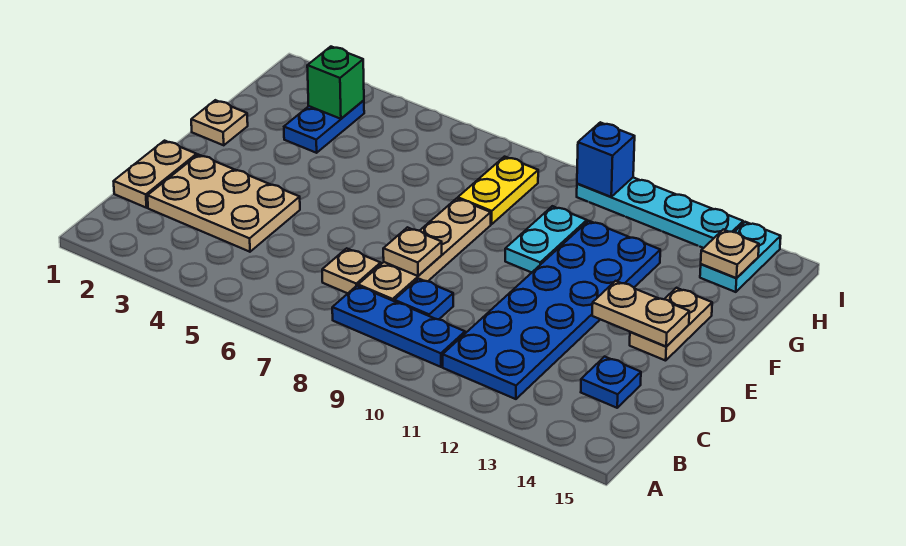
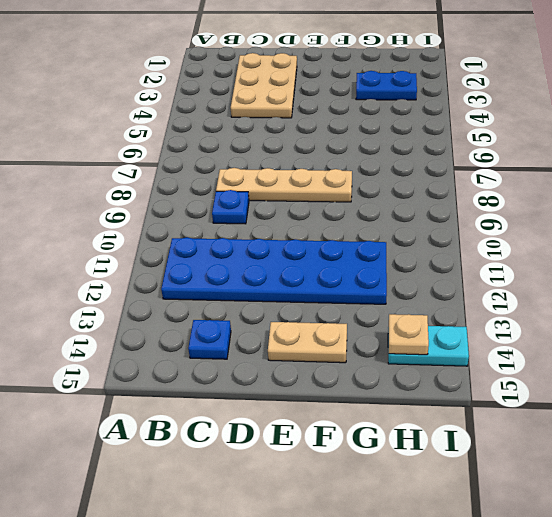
none -> blue 1x3 plate [332,286,465,367]
none -> tan 1x2 plate [114,141,197,208]
none -> tan 1x1 plate [322,248,381,293]

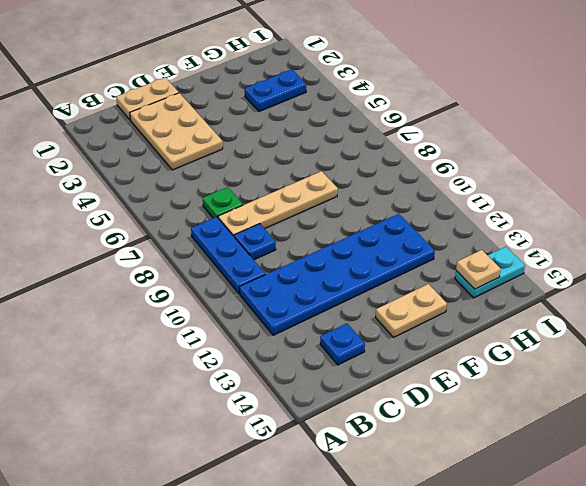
green 1x1 plate [203,187,243,218] -> tan 1x1 plate [322,248,381,293]
none -> tan 1x1 plate [191,100,248,145]
none -> cyan 1x2 plate [505,206,587,272]
none -> yellow 1x2 plate [458,157,538,224]

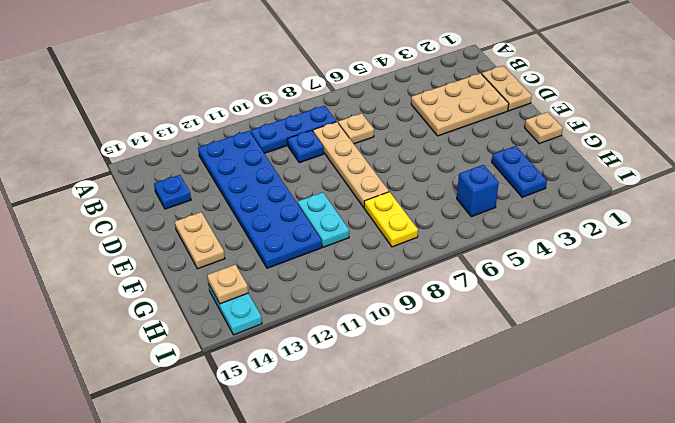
blue 1x1 brick [457,165,499,217] -> blue 1x1 brick moved to [577,122,635,197]
none -> cyan 1x4 plate [577,178,743,248]
none -> tan 1x1 plate [383,227,442,276]
none -> tan 1x2 plate [592,281,689,347]

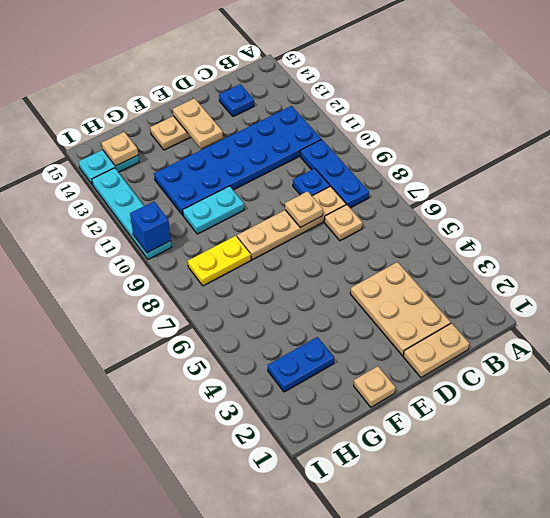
none -> green 1x1 brick [307,47,364,119]

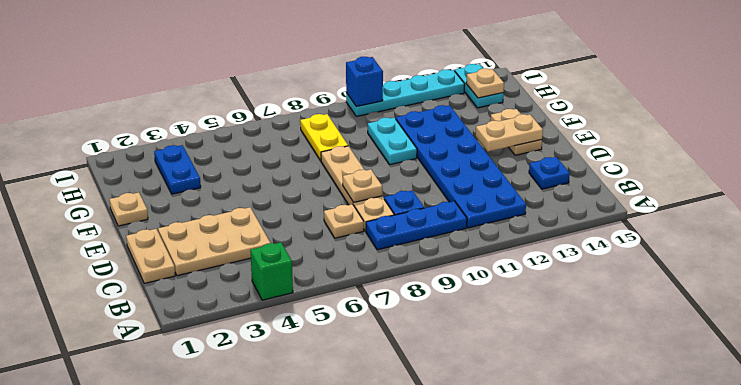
green 1x1 brick [250,242,293,300] -> green 1x1 brick moved to [307,47,364,119]

